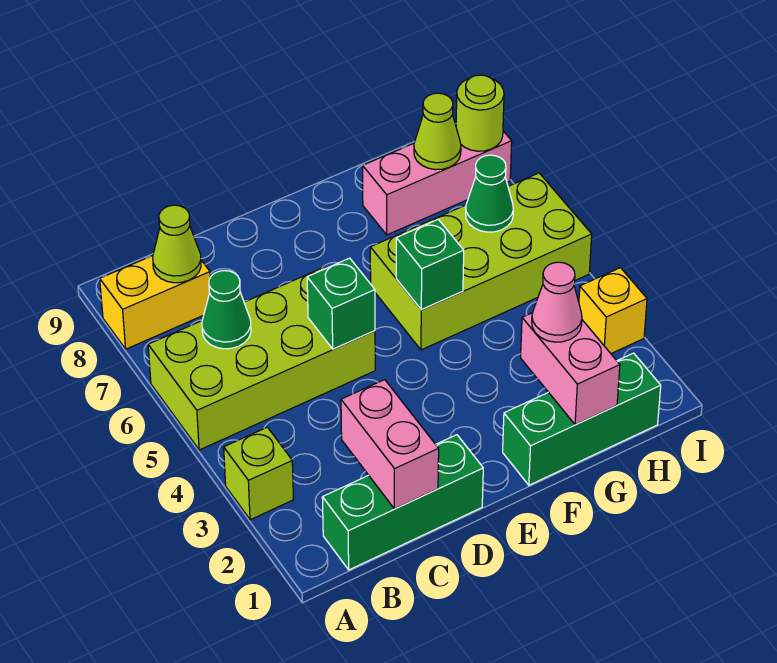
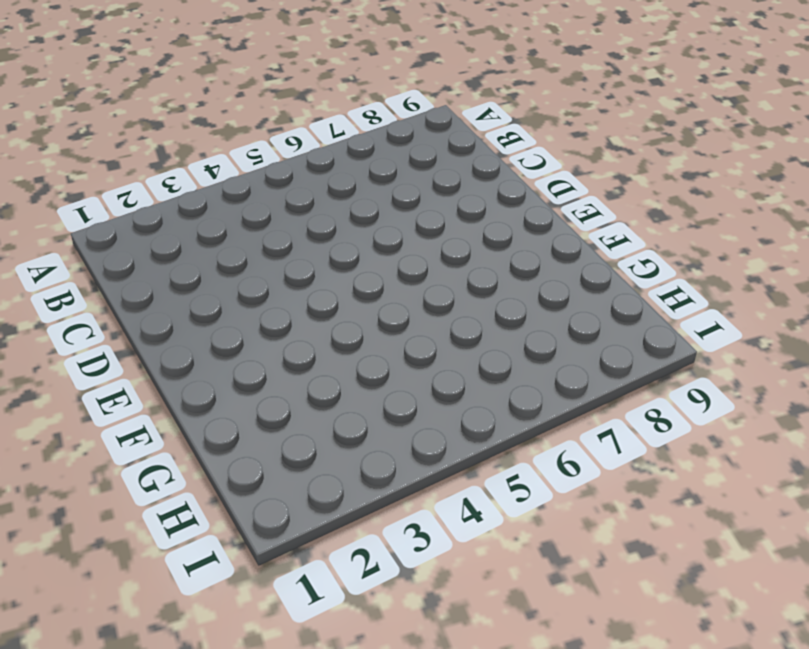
none -> lime 1x1 brick [224,427,294,520]
none -> lime 2x4 brick [148,267,375,450]
none -> yellow 1x2 brick [100,256,210,349]

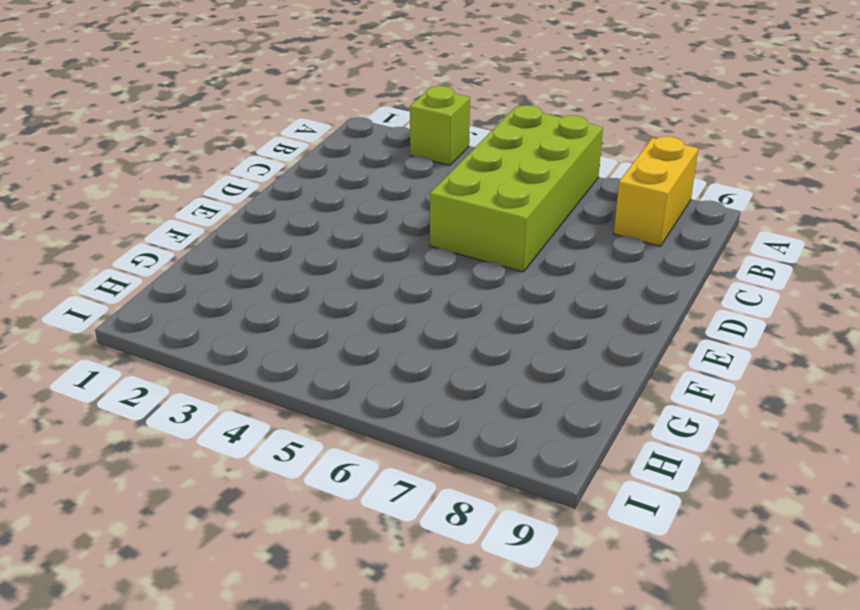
none -> green 1x3 brick [322,435,483,570]
none -> green 1x3 brick [503,353,661,485]
none -> lime 2x4 brick [370,173,592,350]

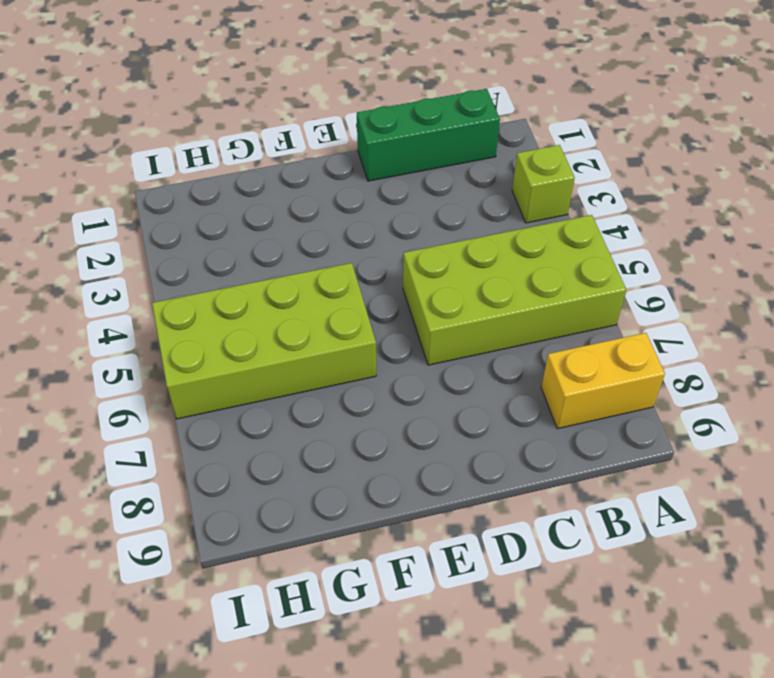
none -> green 1x3 brick [503,353,661,485]
none -> pink 1x3 brick [363,131,512,235]
none -> yellow 1x1 brick [579,268,647,353]

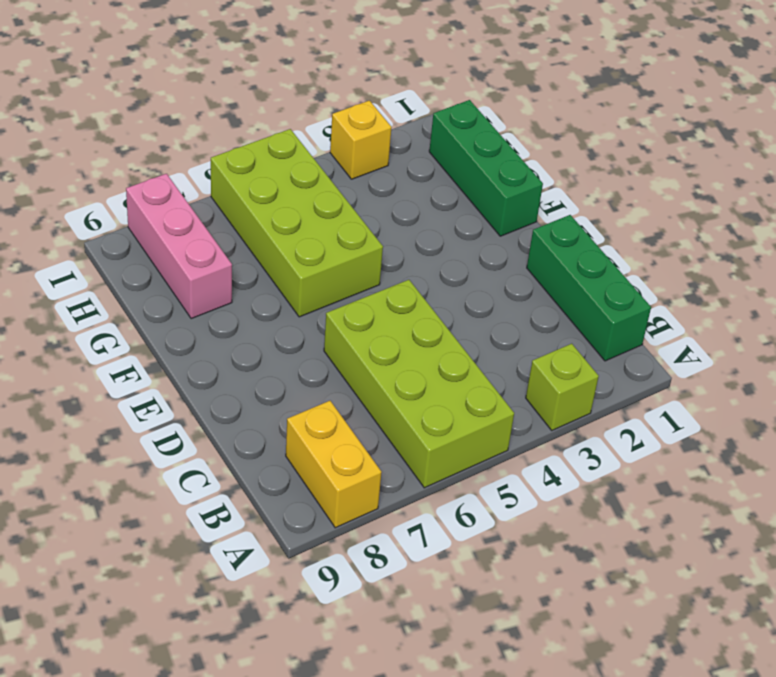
none -> green 1x1 cone [202,271,251,349]
none -> lime 1x1 cone [153,205,201,283]
none -> pink 1x2 brick [341,380,439,509]

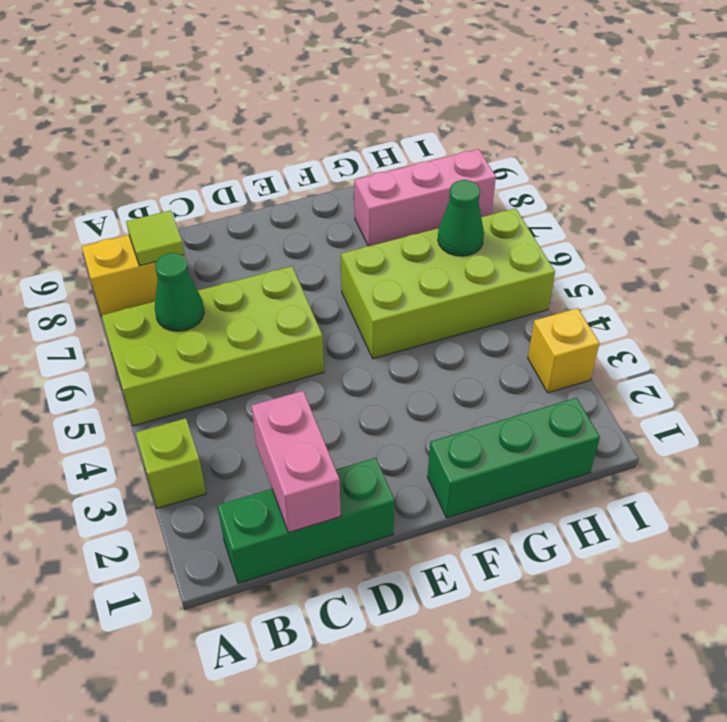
lime 1x1 tile [126,210,184,266] -> lime 1x1 cone [153,205,201,283]
none -> green 1x1 brick [307,258,375,349]
none -> green 1x1 brick [396,220,464,310]
none -> pink 1x2 brick [521,313,620,425]

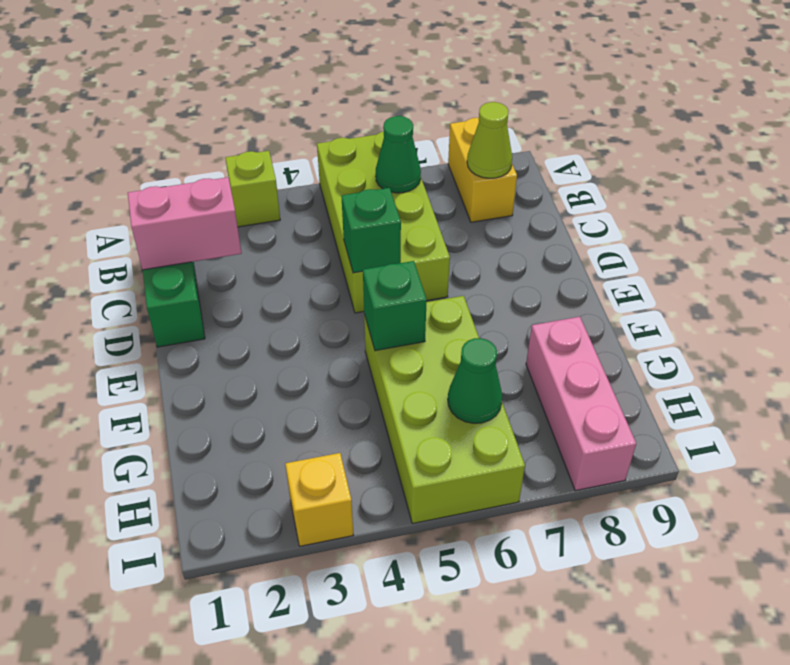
none -> green 1x3 brick [503,353,661,485]
none -> pink 1x2 brick [521,313,620,425]
none -> lime 1x1 cone [414,93,461,170]

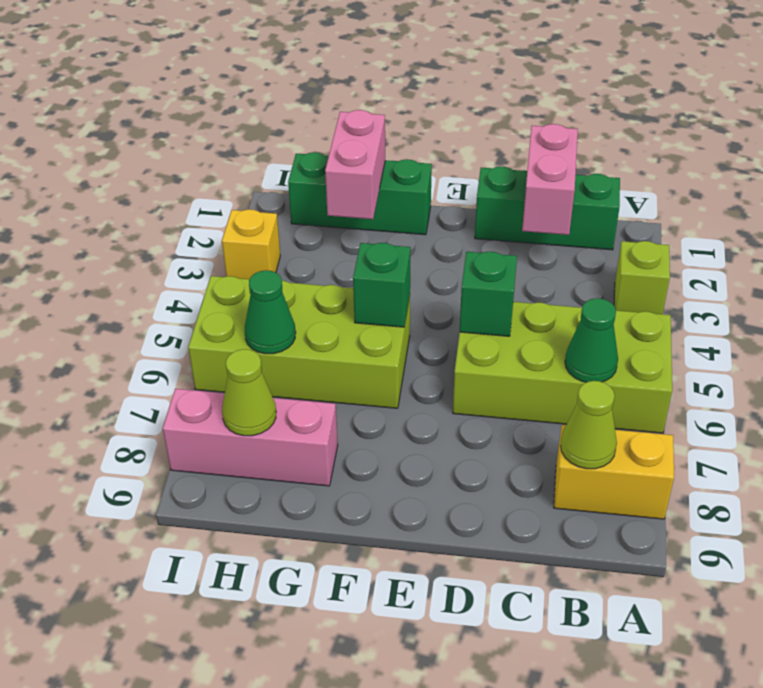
none -> lime 1x1 round brick [456,75,504,151]
none -> pink 1x1 cone [532,262,582,342]

